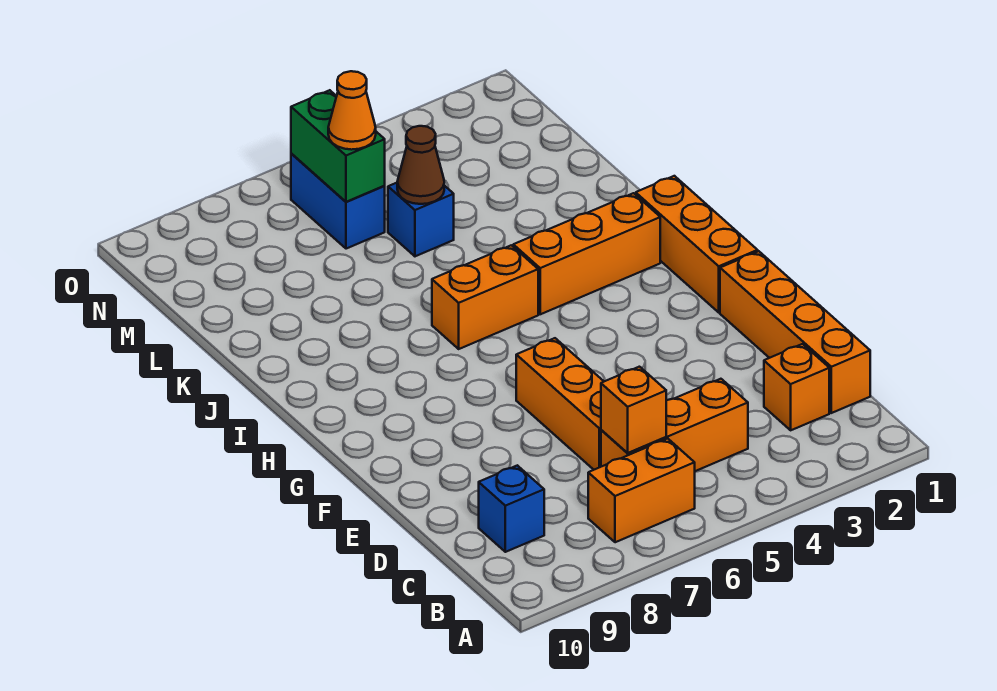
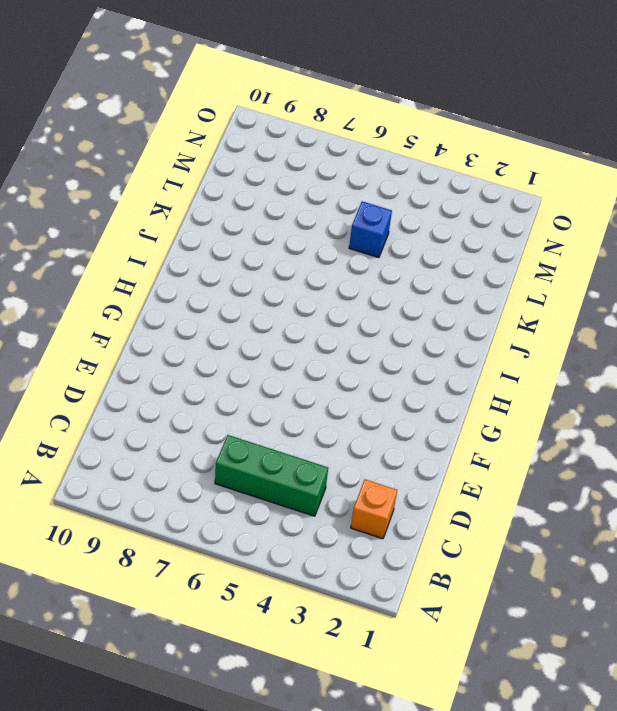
green 1x3 brick [215,435,328,516] -> orange 1x3 brick [601,379,748,471]
none -> orange 1x2 brick [588,439,695,542]
none -> orange 1x4 brick [720,251,870,413]
none -> blue 1x1 brick [479,465,544,552]

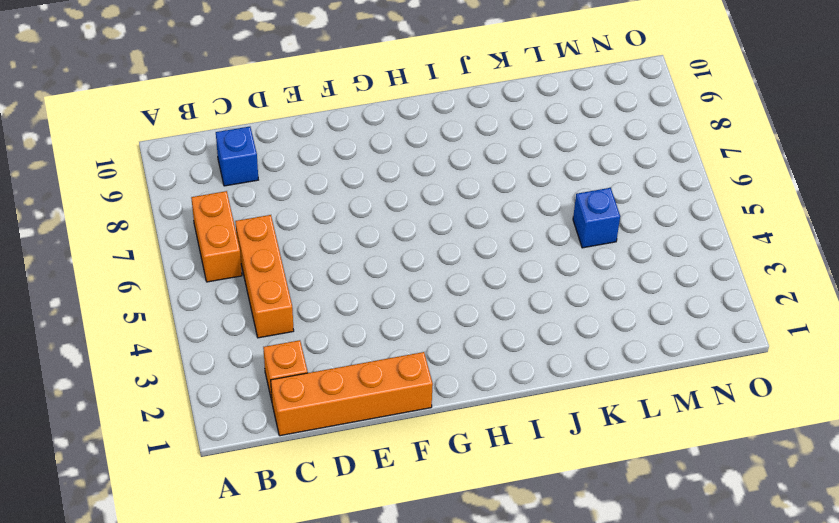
none -> orange 1x3 brick [516,338,604,470]
none -> orange 1x3 brick [636,176,758,312]
none -> orange 1x3 brick [513,193,660,314]

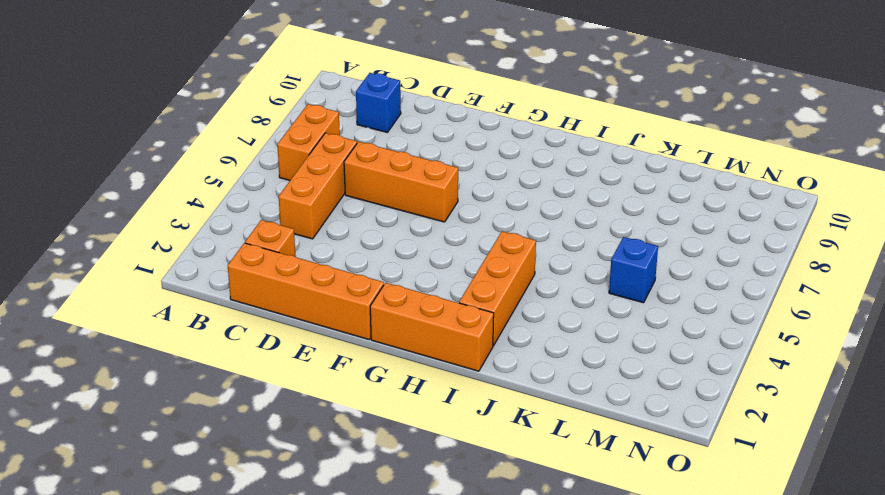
none -> orange 1x2 brick [432,245,538,349]
none -> blue 1x2 brick [291,153,385,249]
none -> orange 1x1 brick [601,367,666,453]

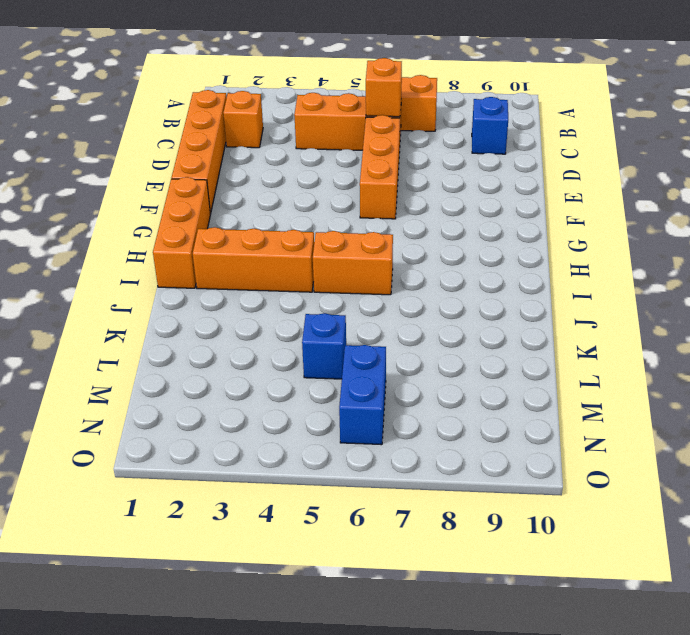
none -> brown 1x1 cone [397,126,444,204]
none -> green 1x2 brick [291,90,385,202]
none -> orange 1x1 cone [328,71,376,150]

